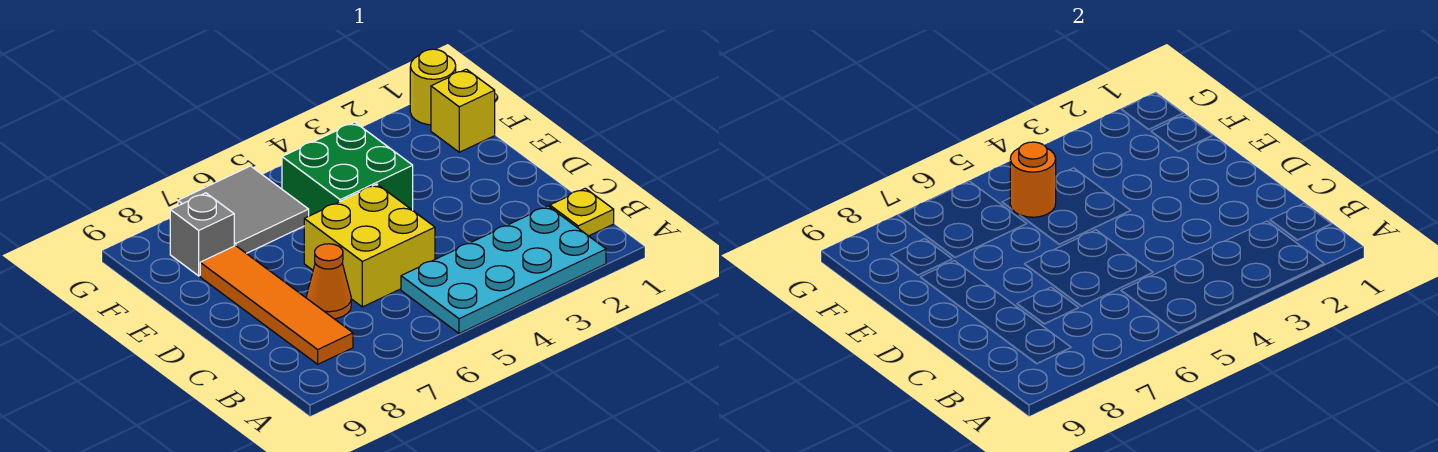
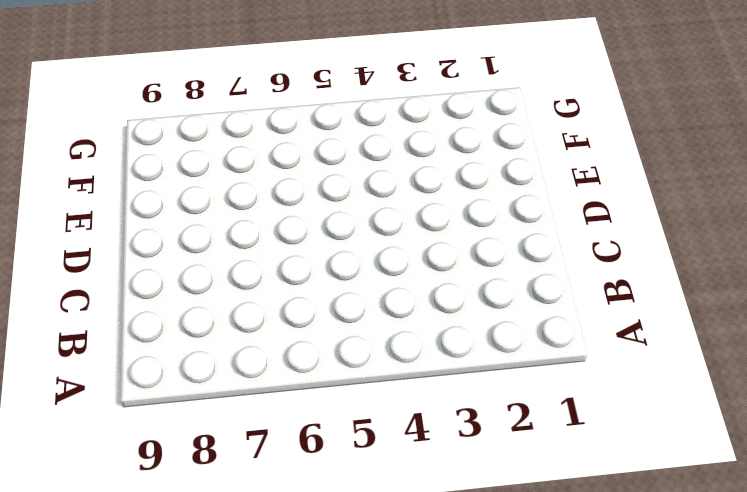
none -> cyan 2x4 plate [401,206,606,333]
none -> yellow 1x1 plate [550,188,614,236]

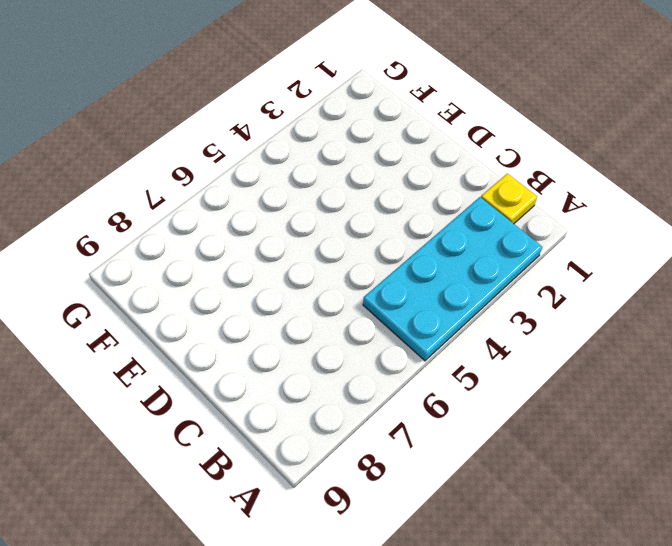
none -> orange 1x4 tile [200,246,353,364]
none -> yellow 2x2 brick [304,184,435,307]

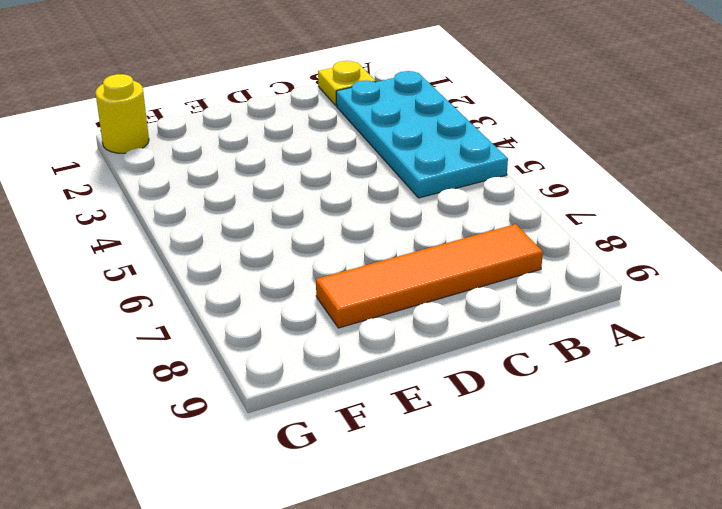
none -> yellow 2x2 brick [304,184,435,307]
none -> orange 1x1 cone [306,244,351,319]

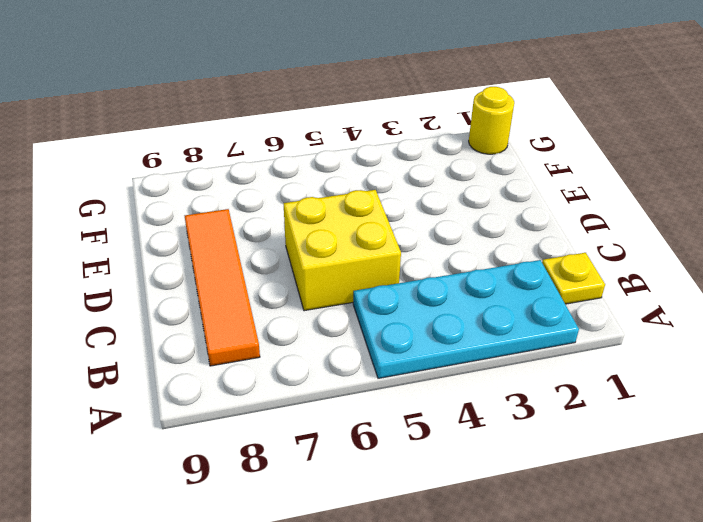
none -> orange 1x1 cone [306,244,351,319]
none -> green 2x2 brick [282,122,413,216]

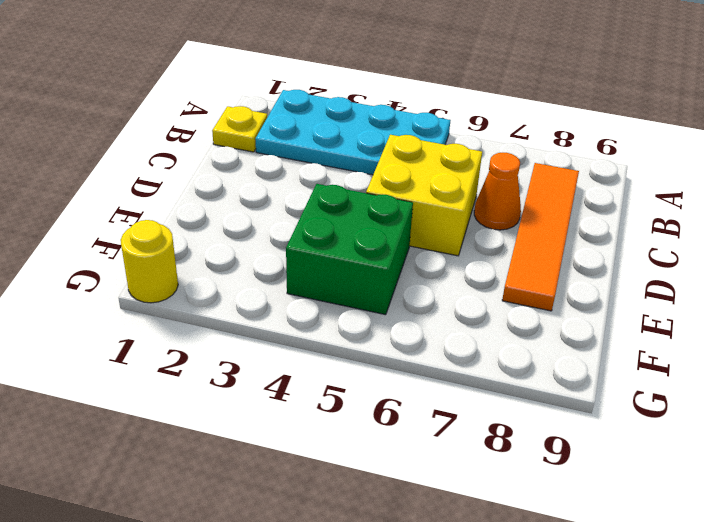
none -> yellow 1x1 brick [431,69,495,152]
none -> grey 2x2 tile [178,166,309,253]

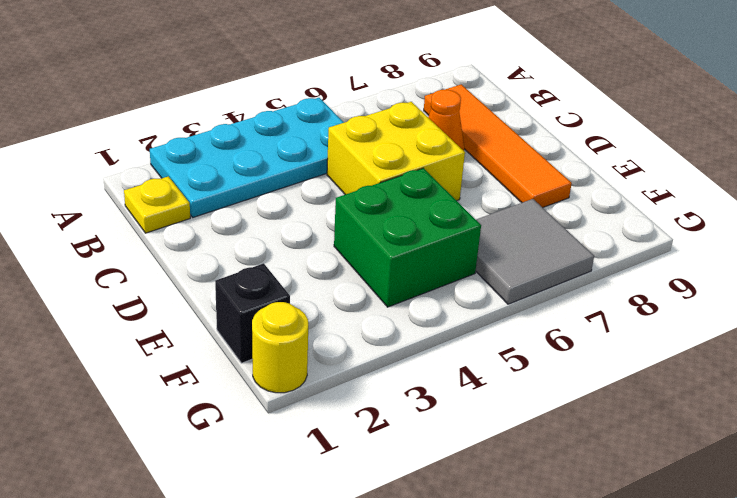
black 1x1 brick [215,263,290,363] -> yellow 1x1 brick [431,69,495,152]
none -> grey 1x1 brick [170,193,234,276]
none -> orange 1x1 round brick [1010,142,1056,217]

